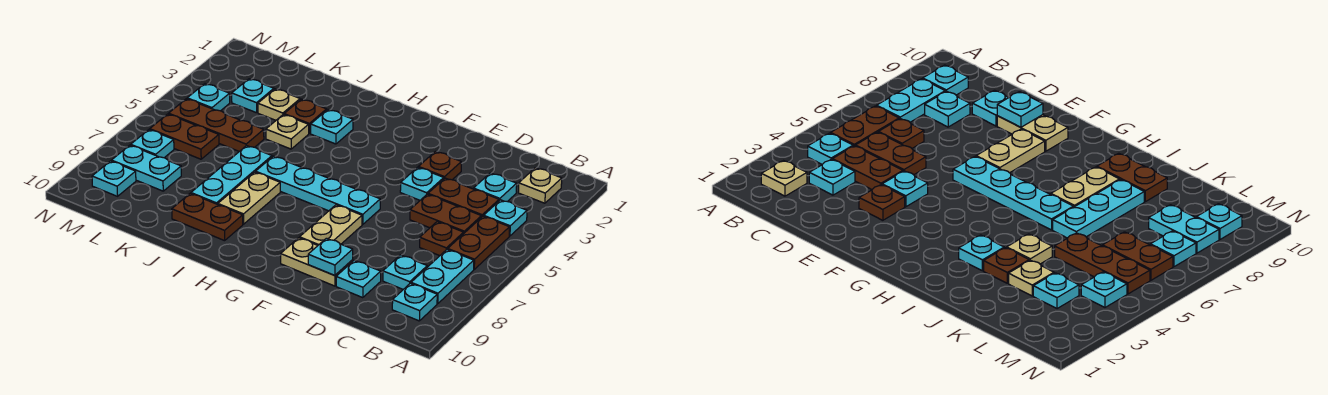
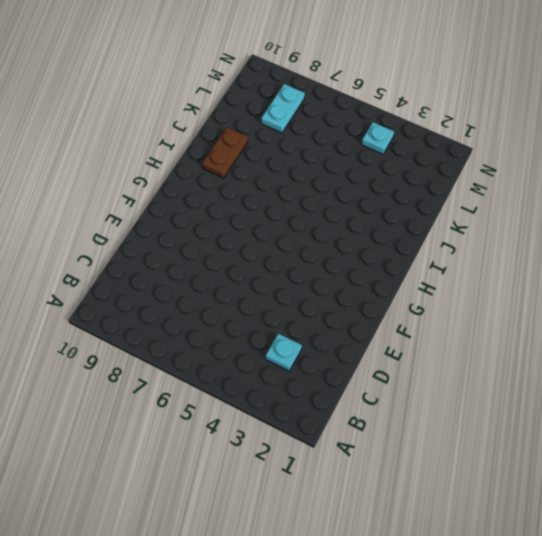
none -> tan 1x1 plate [518,168,562,203]
none -> cyan 1x1 plate [484,200,527,236]
none -> brown 1x2 plate [448,216,509,269]
none -> cyan 1x2 plate [411,249,474,304]

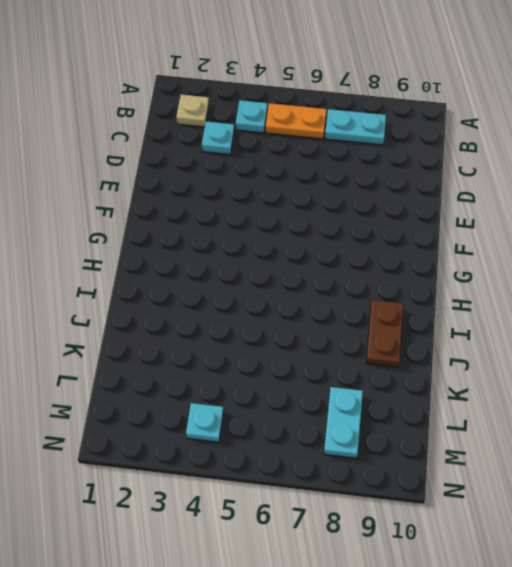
orange 1x2 plate [265,103,327,139] -> brown 1x2 plate [448,216,509,269]
none -> cyan 1x1 plate [392,283,437,321]
none -> brown 1x2 plate [428,178,499,217]
none -> brown 1x2 plate [410,194,481,233]
none -> brown 1x1 plate [420,222,464,256]

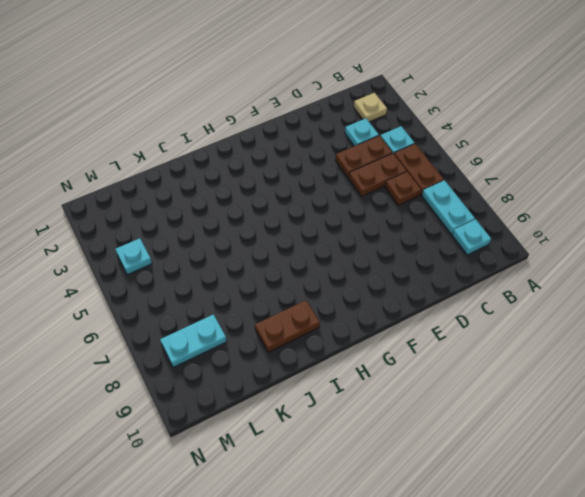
none -> cyan 1x1 plate [383,255,427,289]
none -> cyan 1x1 plate [336,260,381,298]
none -> brown 1x1 plate [418,152,461,180]
none -> cyan 1x1 plate [400,167,444,200]

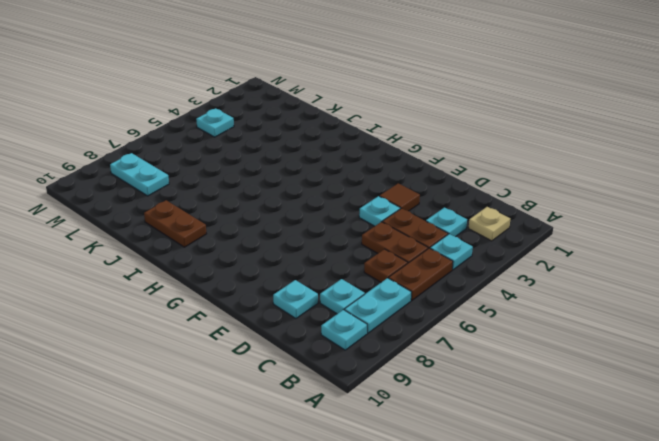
brown 1x1 tile [380,183,420,211] -> brown 1x1 plate [418,152,461,180]
none -> tan 1x2 plate [281,238,353,286]
none -> cyan 1x4 plate [256,156,380,225]
none -> tan 1x2 plate [300,205,362,245]
none -> cyan 1x1 plate [311,110,353,144]

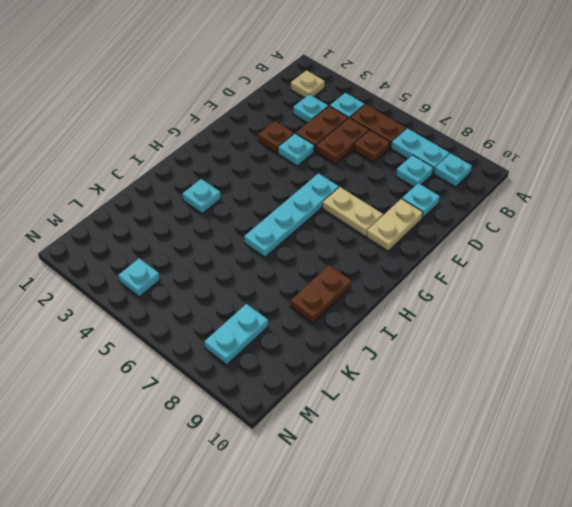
none -> tan 1x2 plate [218,172,280,224]
none -> brown 1x1 plate [284,99,327,133]
none -> tan 1x1 plate [266,114,309,149]
none -> cyan 1x3 plate [191,146,272,205]

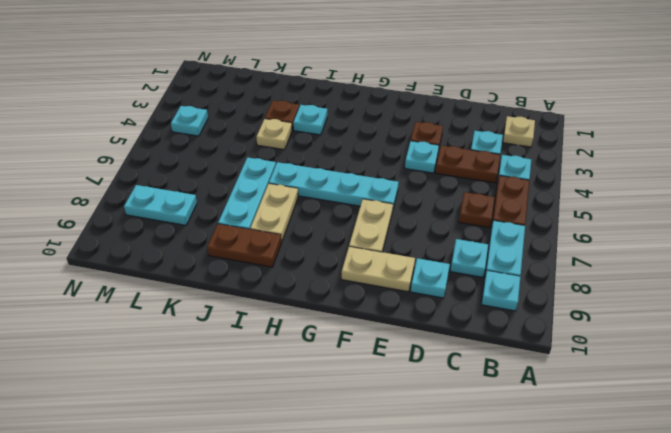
none -> brown 1x2 plate [410,194,481,233]
none -> tan 1x1 plate [258,89,300,120]
none -> brown 1x3 plate [169,99,264,151]
none -> cyan 1x1 plate [232,79,274,113]

